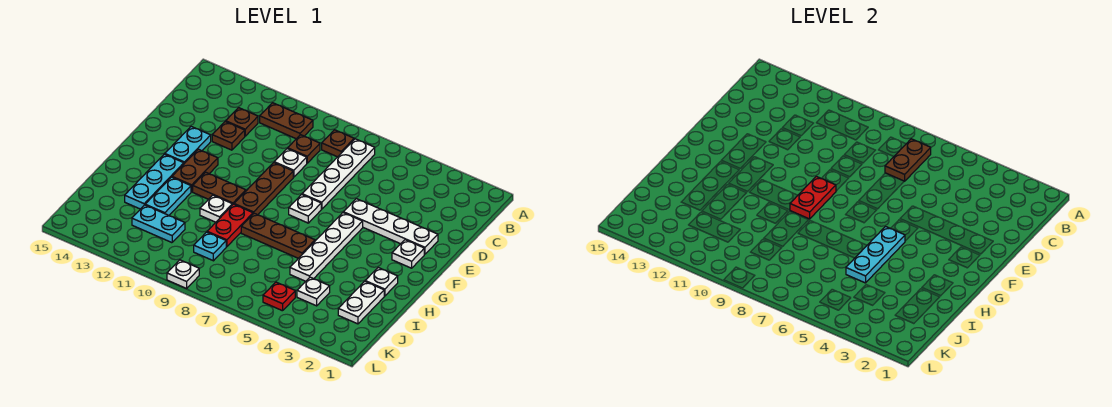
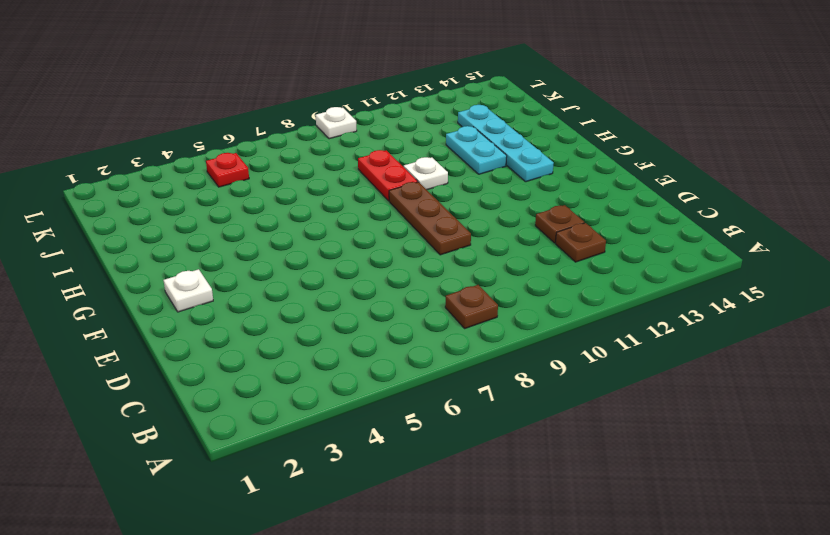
cyan 1x4 plate [458,105,554,182] -> cyan 1x3 plate [125,154,184,209]
none -> white 1x4 plate [302,139,375,209]
none -> brown 1x2 plate [260,103,313,139]
none -> brown 1x1 plate [288,135,320,163]
none -> white 1x1 plate [274,149,307,177]

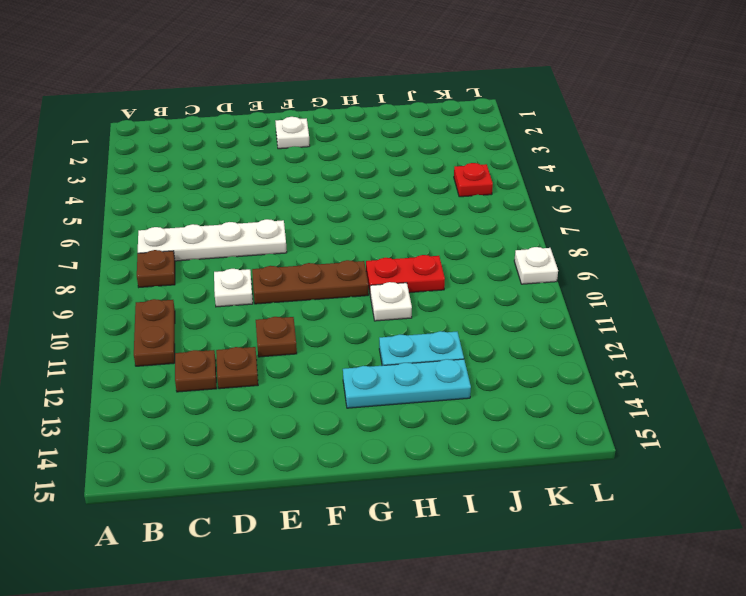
brown 1x1 plate [256,317,297,357] -> brown 1x1 plate moved to [288,135,320,163]
none -> white 1x4 plate [343,199,438,254]
none -> cyan 1x2 plate [165,127,211,163]
none -> white 1x4 plate [290,213,363,281]
none -> white 1x1 plate [289,195,321,223]

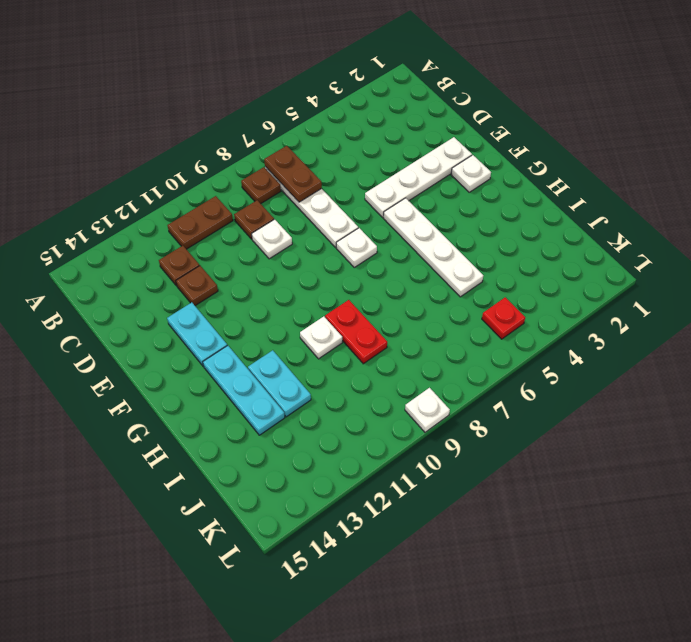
none -> brown 1x3 plate [234,163,293,215]
none -> brown 1x2 plate [172,149,218,192]
none -> brown 1x2 plate [193,172,246,205]
none -> white 1x1 plate [365,268,398,296]

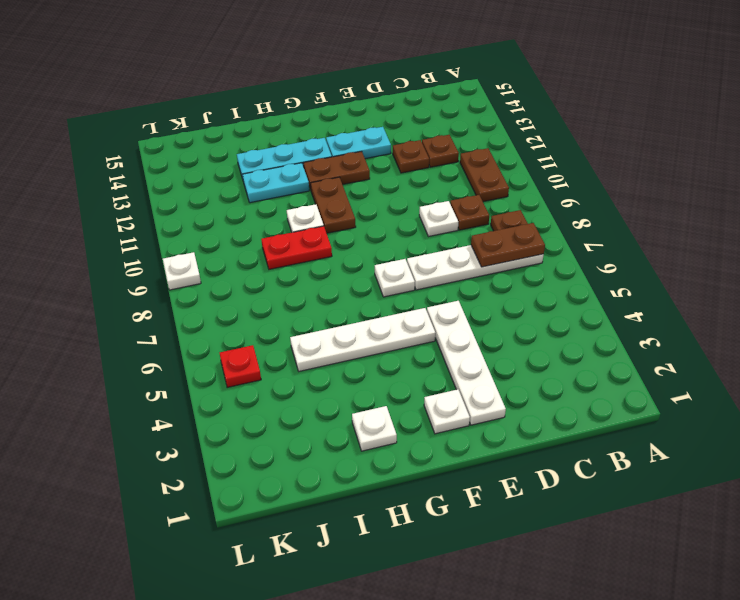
none -> brown 1x3 plate [234,163,293,215]
none -> brown 1x3 plate [241,213,315,258]
none -> white 1x2 plate [338,281,384,324]
none -> white 1x1 plate [297,277,330,306]

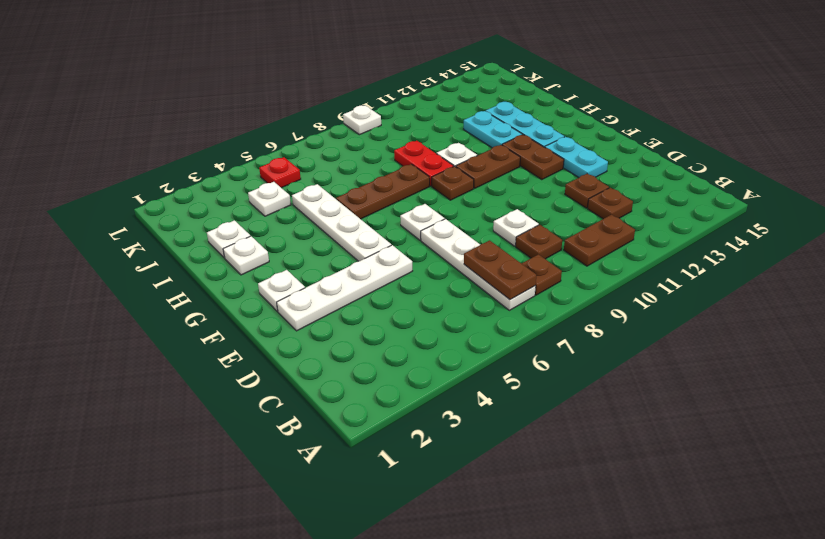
brown 1x1 plate [432,166,474,200] -> brown 1x3 plate [234,163,293,215]
white 1x1 plate [207,220,250,258] -> white 1x2 plate [338,281,384,324]
none -> cyan 1x1 plate [194,232,226,261]
none -> cyan 1x2 plate [132,205,185,243]
none -> red 1x2 plate [790,176,836,219]
none -> cyan 1x3 plate [846,227,905,283]

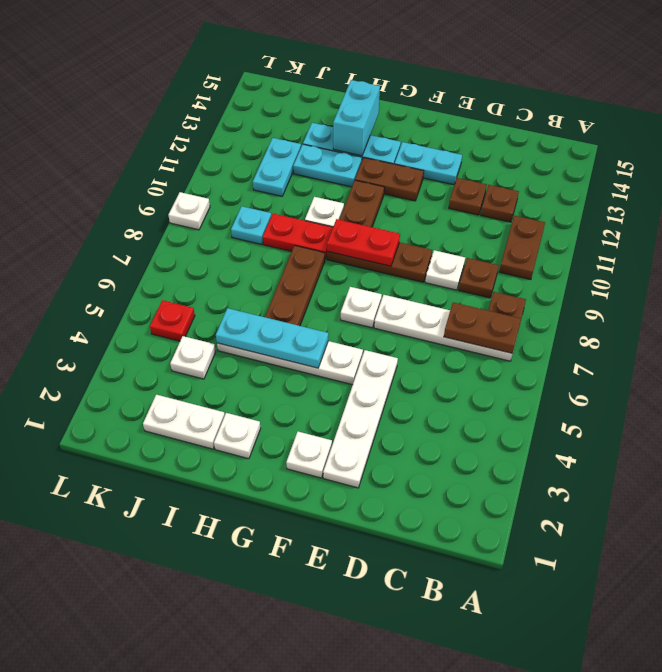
cyan 1x2 brick [333,80,380,156] -> none

